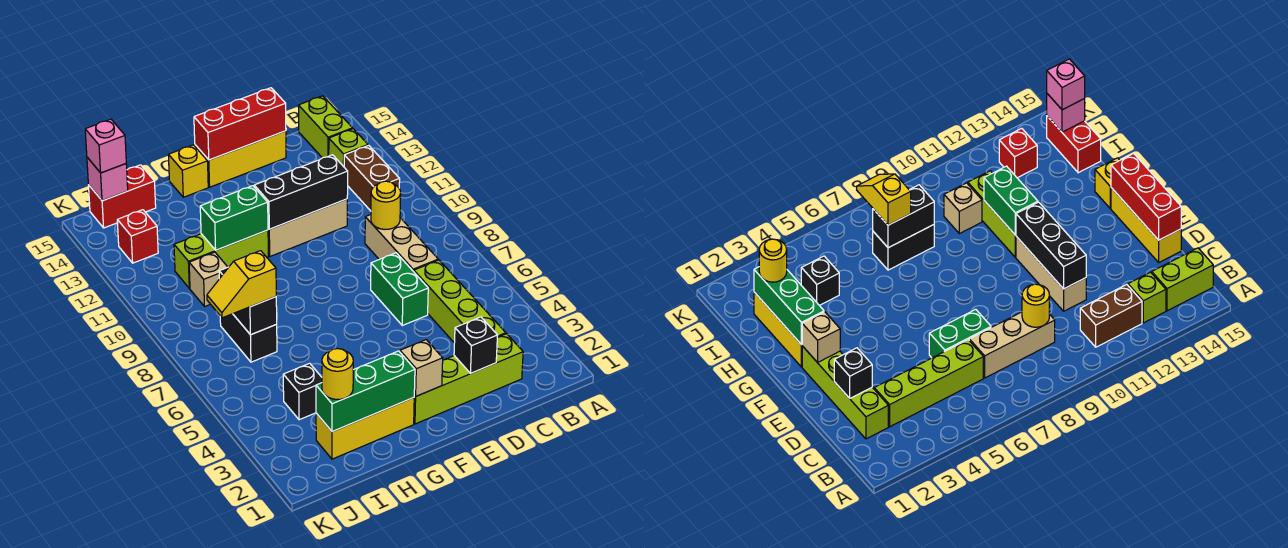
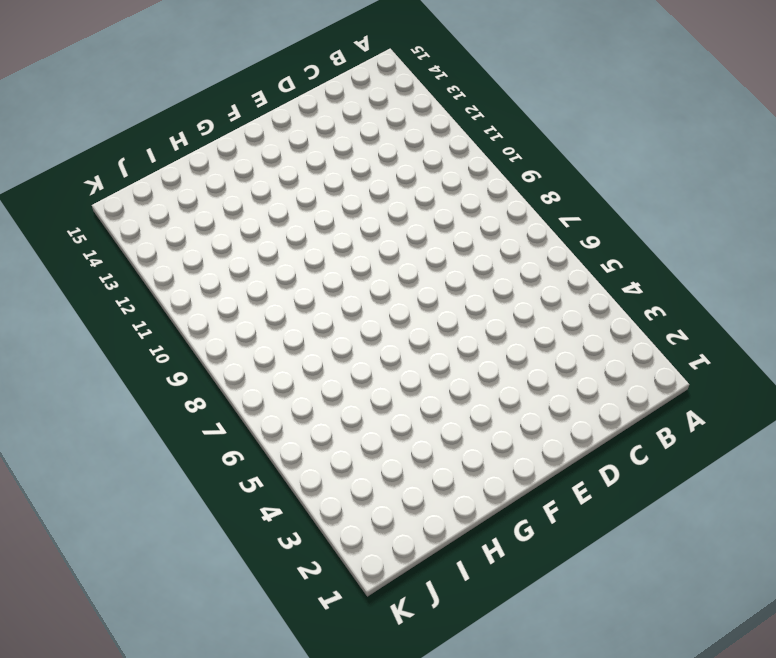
none -> brown 1x2 brick [344,145,400,211]
none -> lime 1x1 brick [329,129,368,167]
none -> lime 1x2 brick [298,96,353,158]

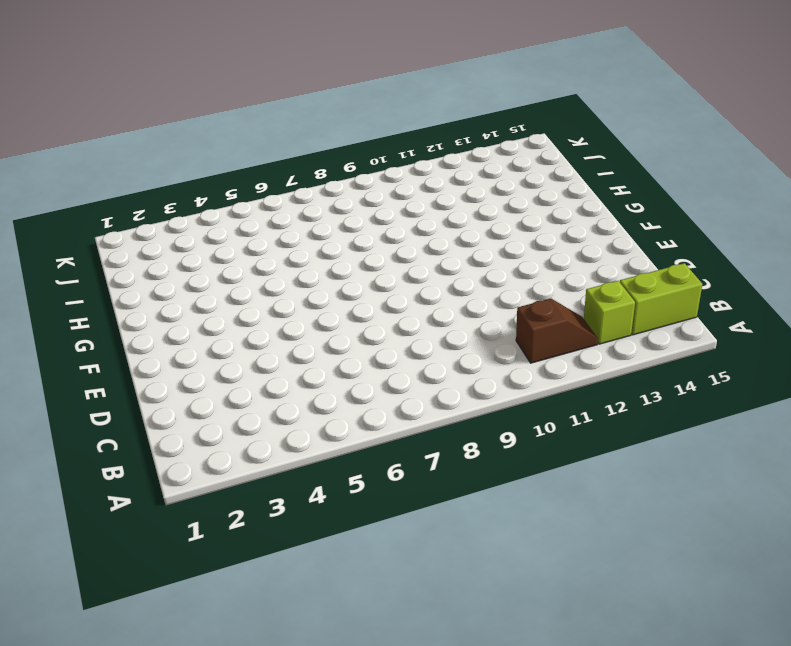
brown 1x2 slope [516,299,598,363] -> brown 1x2 brick [344,145,400,211]
none -> lime 1x4 brick [414,334,523,424]
none -> lime 1x4 brick [414,260,506,343]
none -> tan 1x3 brick [365,215,438,272]

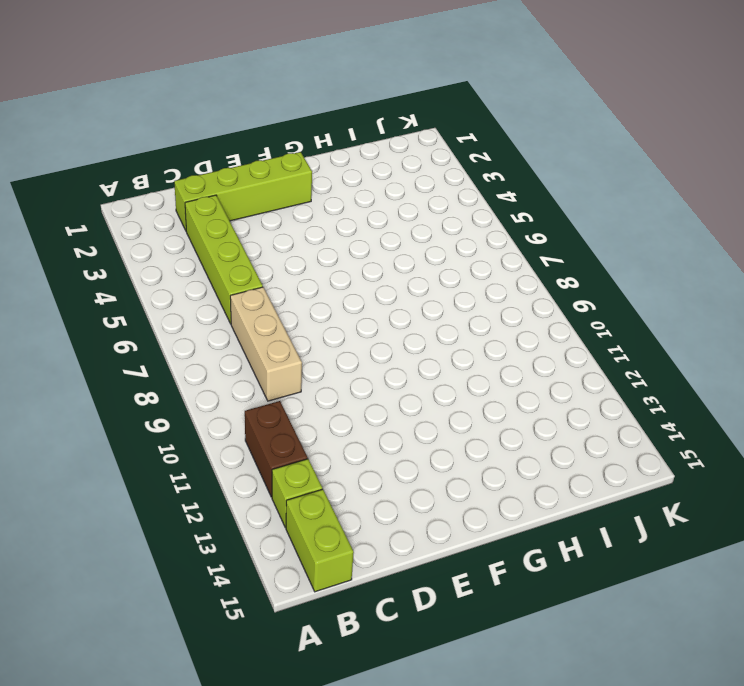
none -> green 1x2 brick [371,253,428,325]
none -> tan 1x3 brick [268,199,347,256]
none -> yellow 1x3 brick [195,131,286,187]

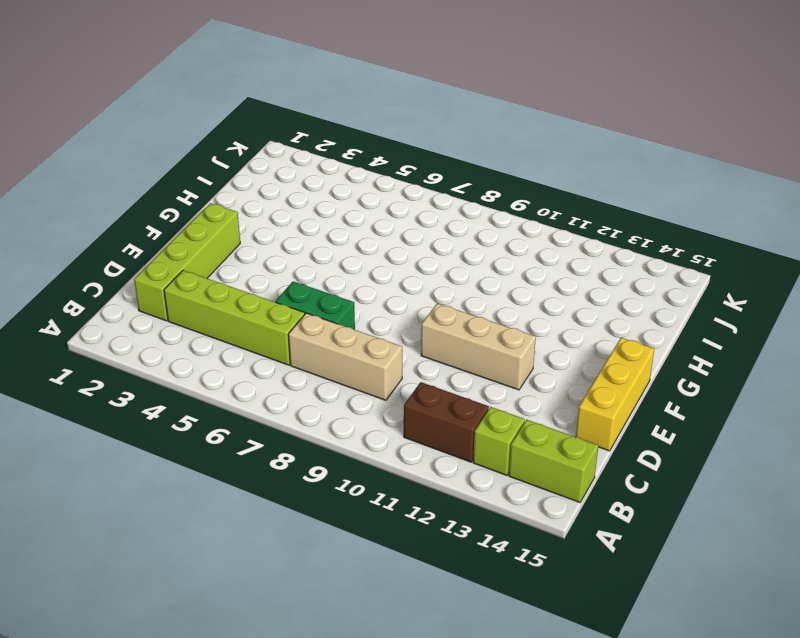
tan 1x3 brick [421,303,536,390] -> tan 1x3 brick turned to [268,199,347,256]
none -> yellow 1x3 brick [316,398,414,459]
none -> lime 1x3 brick [174,230,268,288]
none -> yellow 1x1 brick [168,145,208,197]

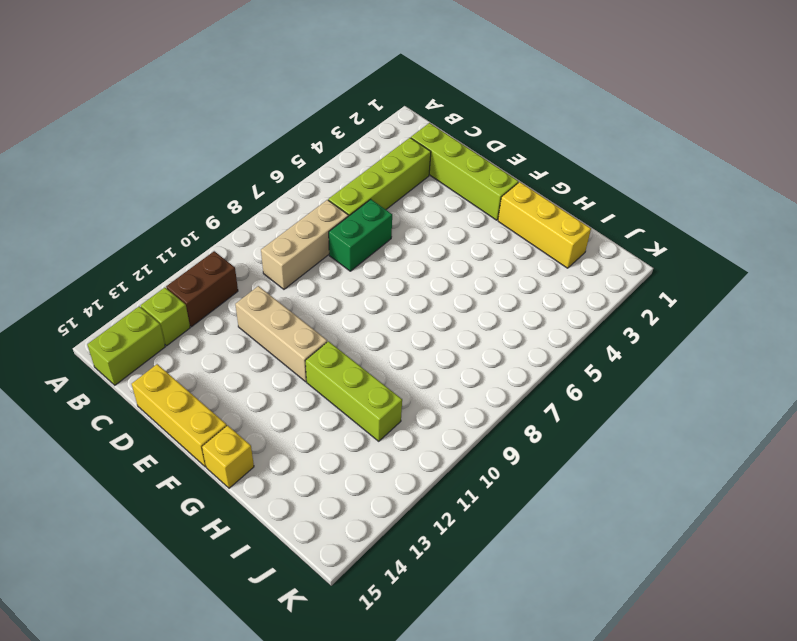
none -> black 1x1 brick [283,363,322,420]
none -> black 1x2 brick [220,314,277,362]
none -> tan 1x1 brick [189,252,227,306]

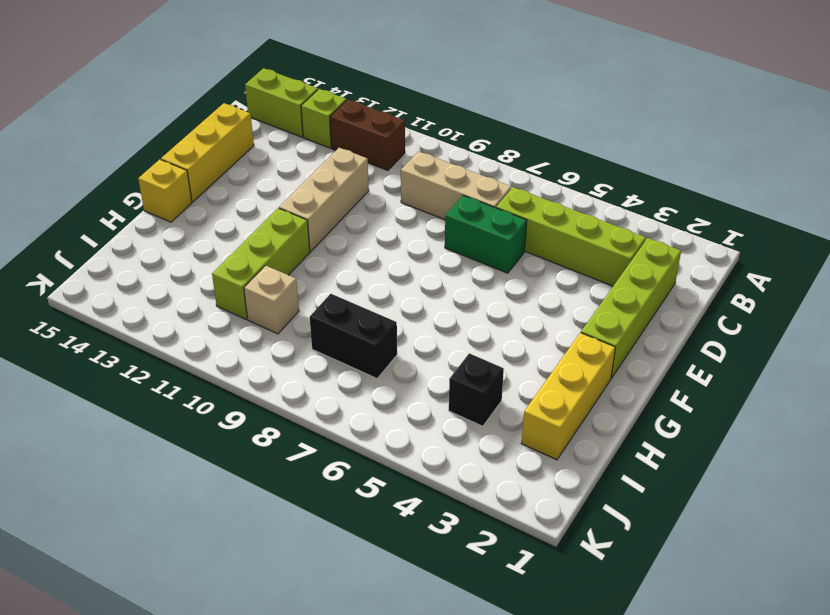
none -> red 1x2 brick [89,165,156,228]
none -> red 1x1 brick [117,210,158,263]
none -> yellow 1x1 round brick [371,181,401,230]

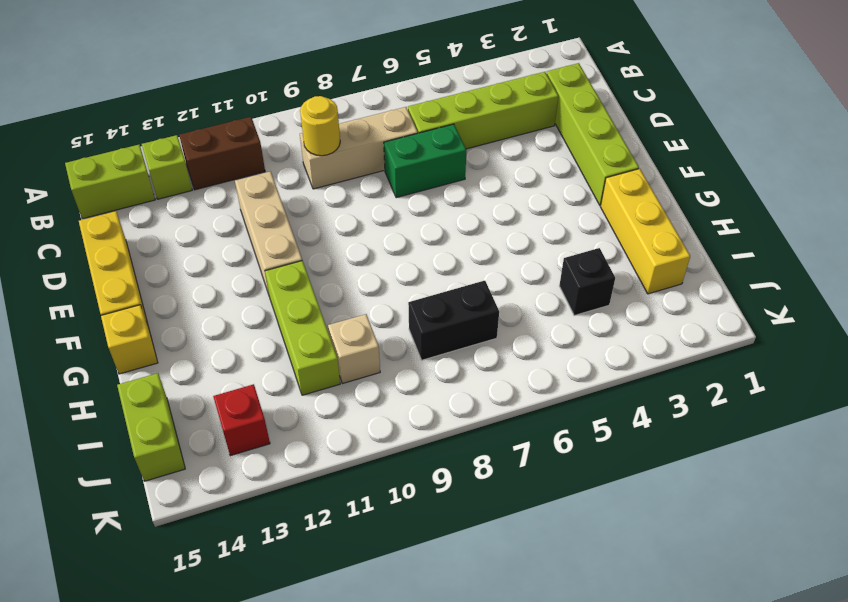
lime 1x2 brick [117,373,185,481] -> red 1x2 brick [89,165,156,228]
none -> black 1x1 brick [454,317,498,374]
none -> black 1x3 brick [254,155,348,229]
none -> red 1x3 brick [194,88,286,160]

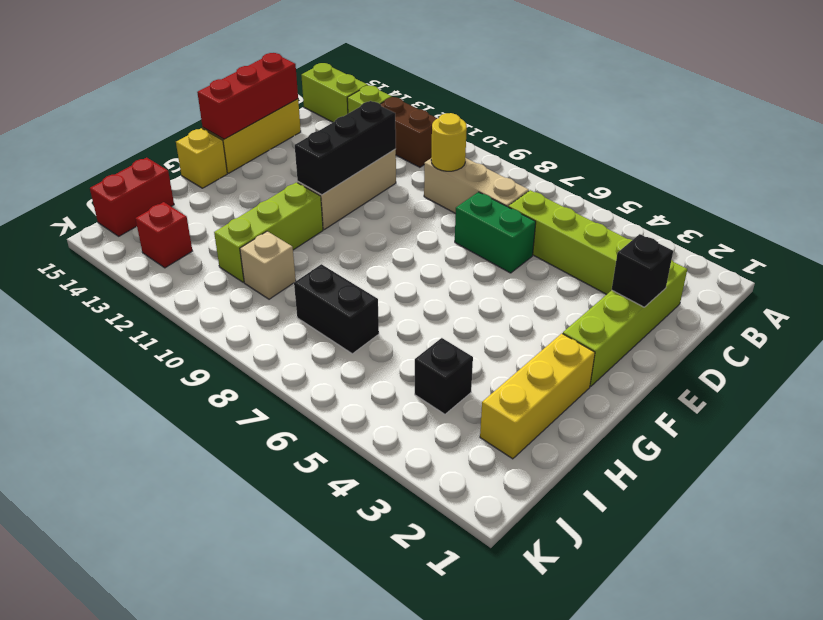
none -> tan 1x1 brick [400,340,443,396]
none -> green 1x3 brick [316,351,415,432]
none -> green 1x2 brick [200,186,268,250]

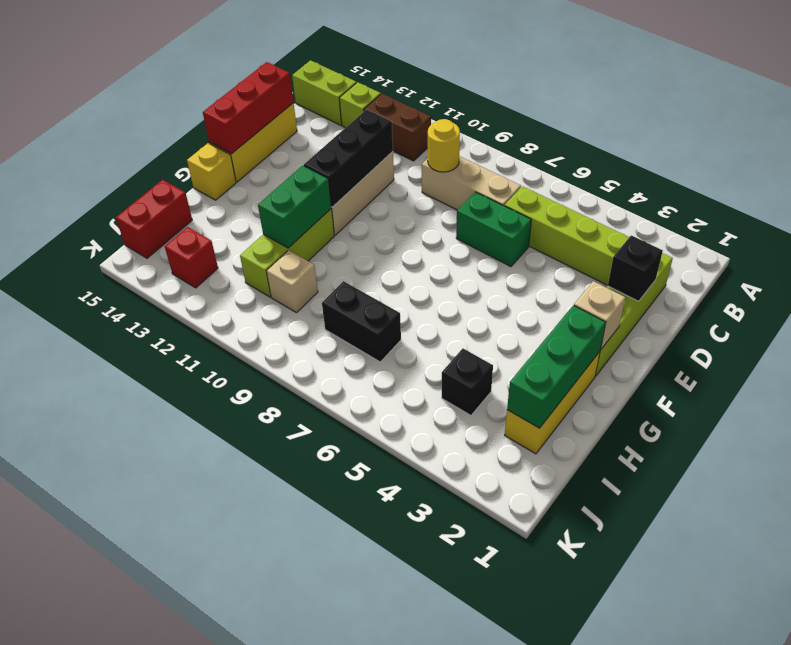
none -> black 1x2 brick [219,267,277,335]
none -> pink 1x1 brick [87,157,128,201]
none -> yellow 1x1 round brick [322,349,353,399]

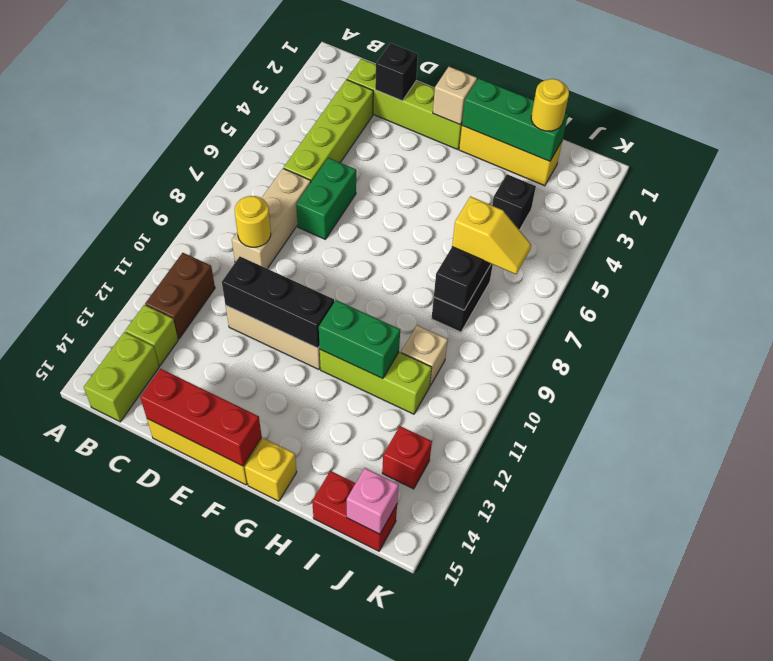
none -> pink 1x1 brick [85,119,126,173]

